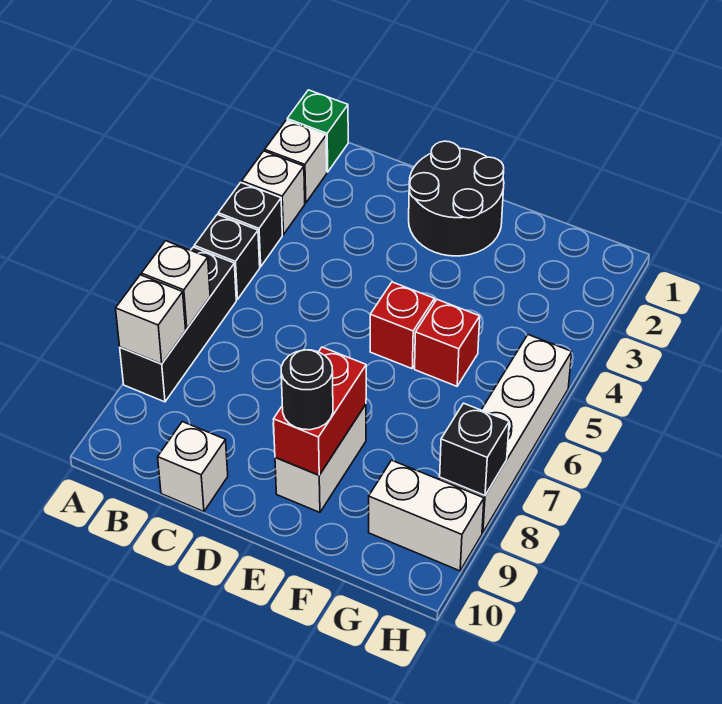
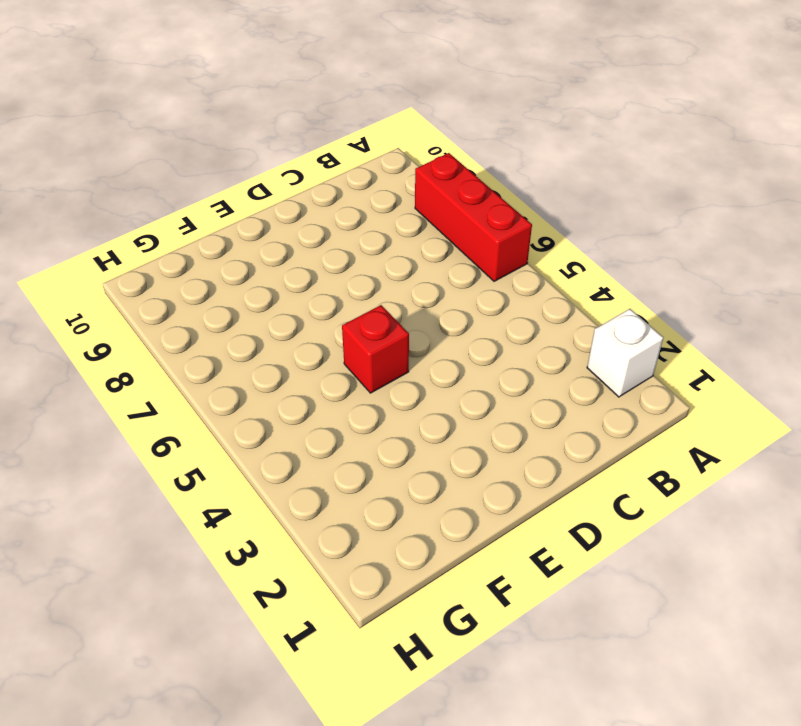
red 1x3 brick [415,153,532,281] -> black 1x3 brick [120,247,236,402]
none -> green 1x1 brick [287,90,348,172]
none -> white 1x1 brick [242,151,305,235]
none -> black 1x1 brick [218,182,282,267]

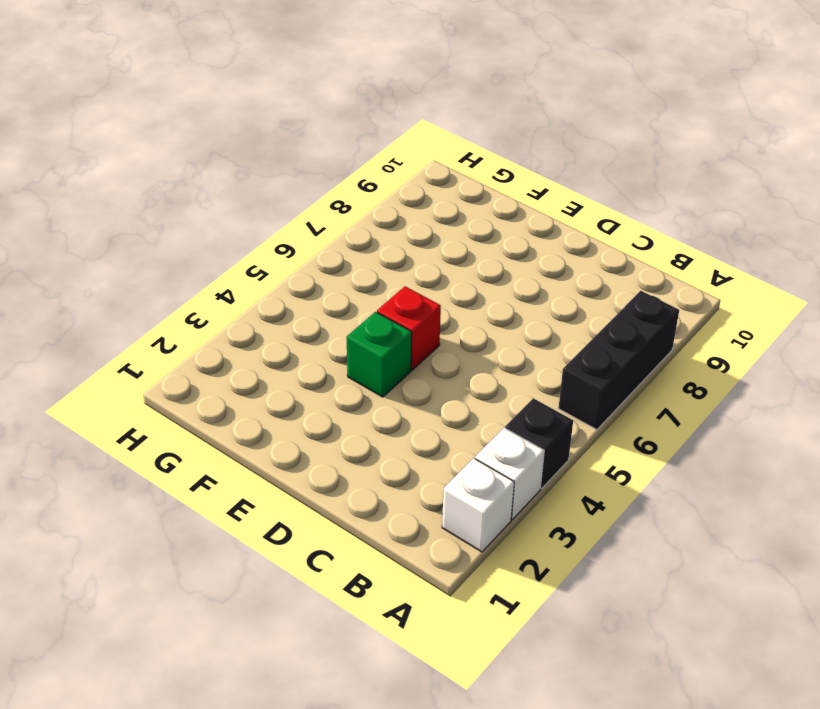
green 1x1 brick [347,312,412,397] -> green 1x1 brick moved to [287,90,348,172]
none -> black 1x1 brick [194,214,260,300]
none -> white 1x1 brick [158,422,228,512]
none -> black 2x2 round brick [409,141,504,256]

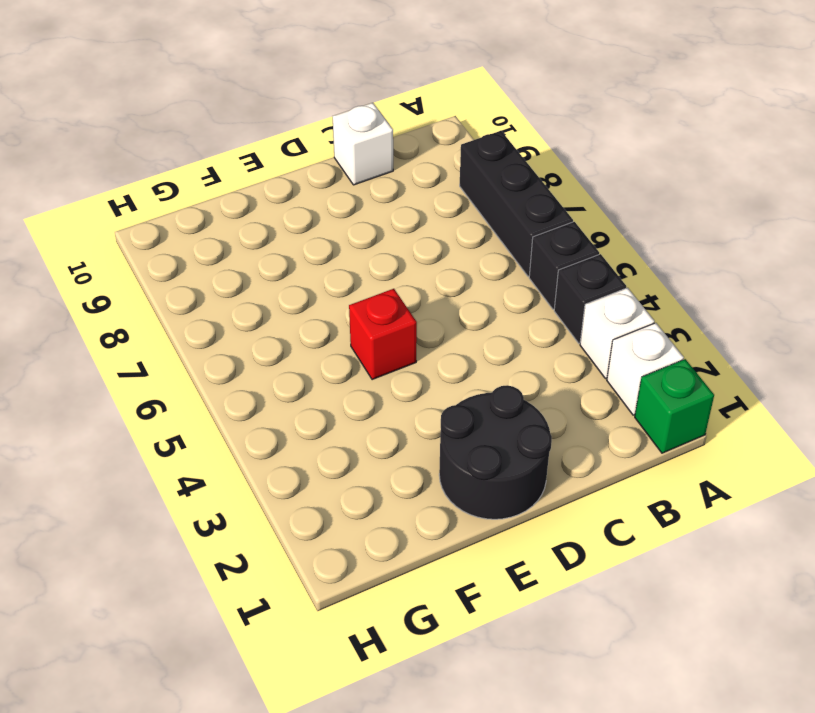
none -> white 1x2 brick [275,404,366,512]
none -> red 1x1 brick [415,300,480,386]
none -> white 1x2 brick [369,460,484,571]

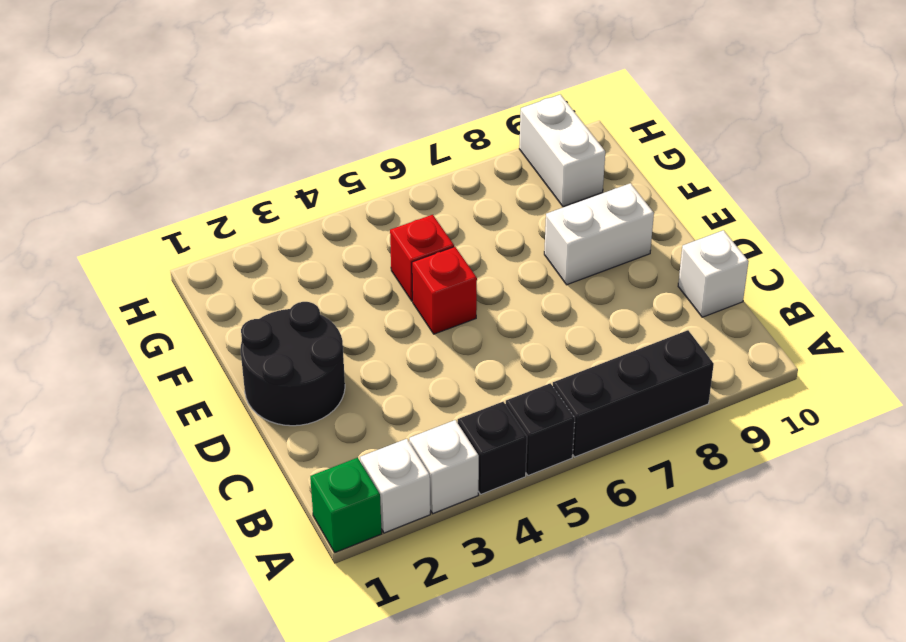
none -> white 1x4 brick [440,335,572,533]
none -> white 1x1 brick [141,241,210,329]
none -> white 1x1 brick [116,275,186,364]

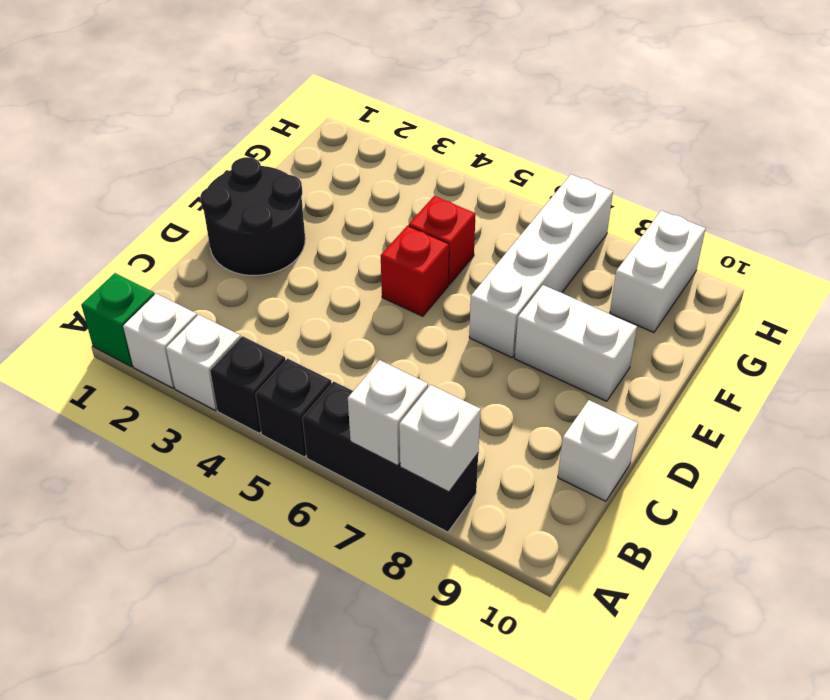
white 1x4 brick [469,174,613,357] -> white 1x4 brick turned to [440,335,572,533]
none -> red 1x2 brick [274,347,366,475]
none -> black 1x1 brick [440,403,509,496]
none -> black 1x1 round brick [281,350,333,430]

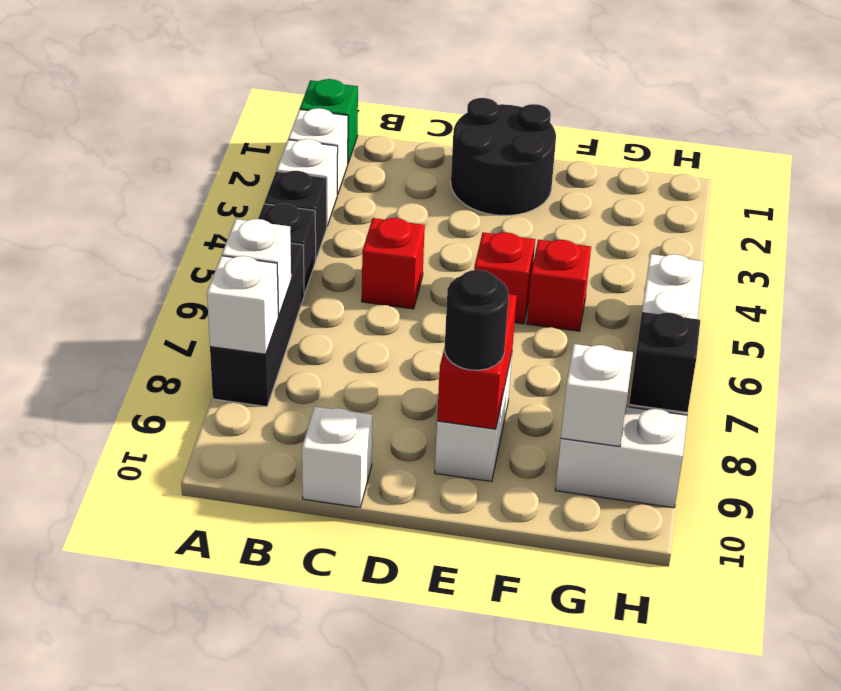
red 1x1 brick [362,218,425,309] -> none
white 1x1 brick [561,344,633,447] -> none

